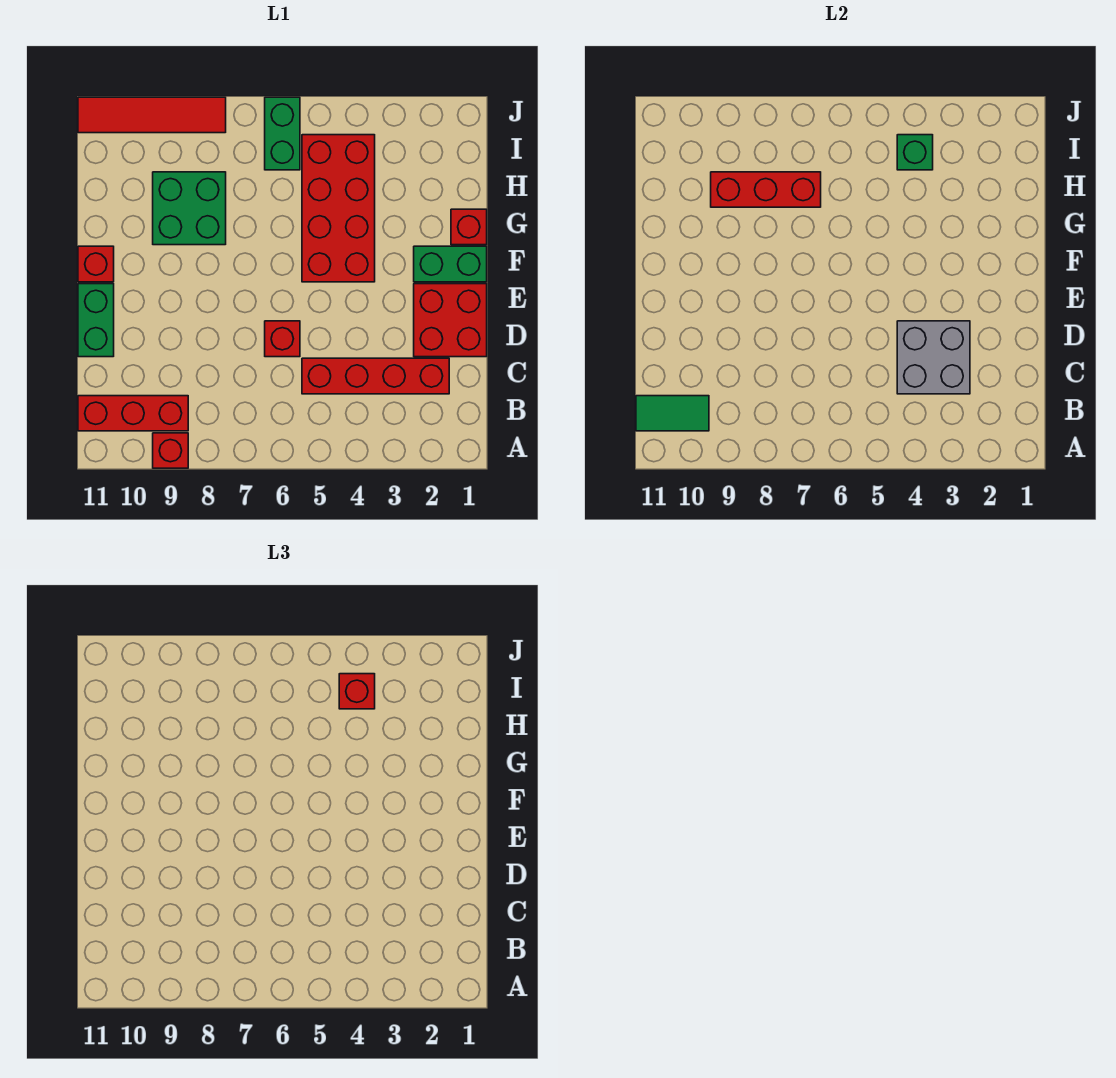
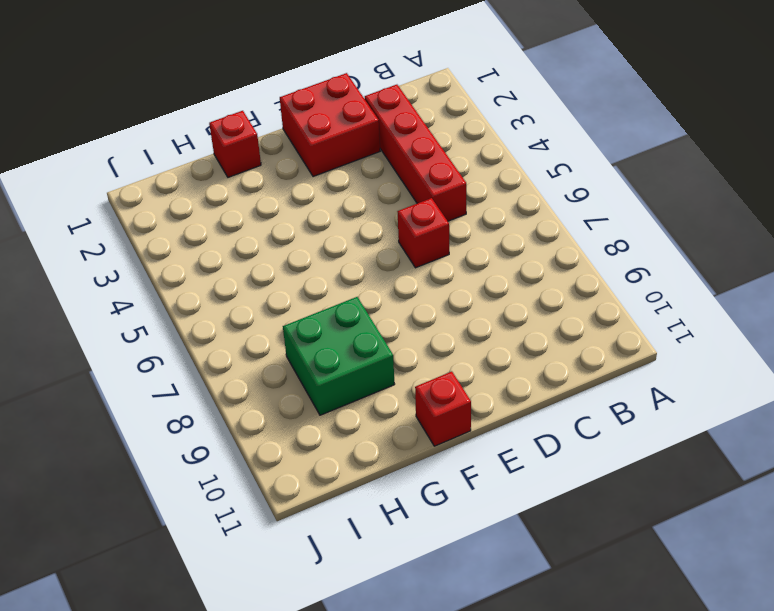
none -> red 1x1 brick [153,433,188,468]
none -> red 1x3 brick [78,396,188,431]
none -> green 1x2 brick [78,284,114,357]

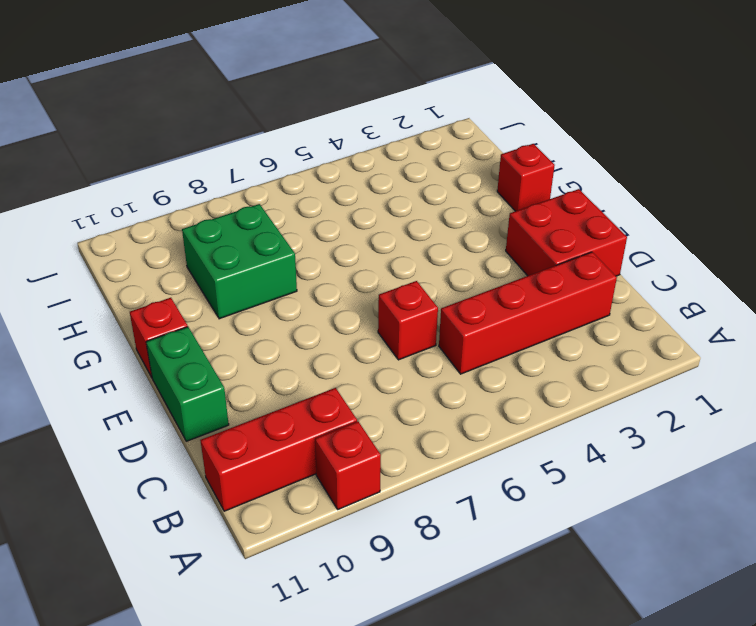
none -> green 1x2 brick [414,246,487,282]
none -> red 2x4 brick [302,135,375,282]
none -> green 1x2 brick [265,97,300,170]

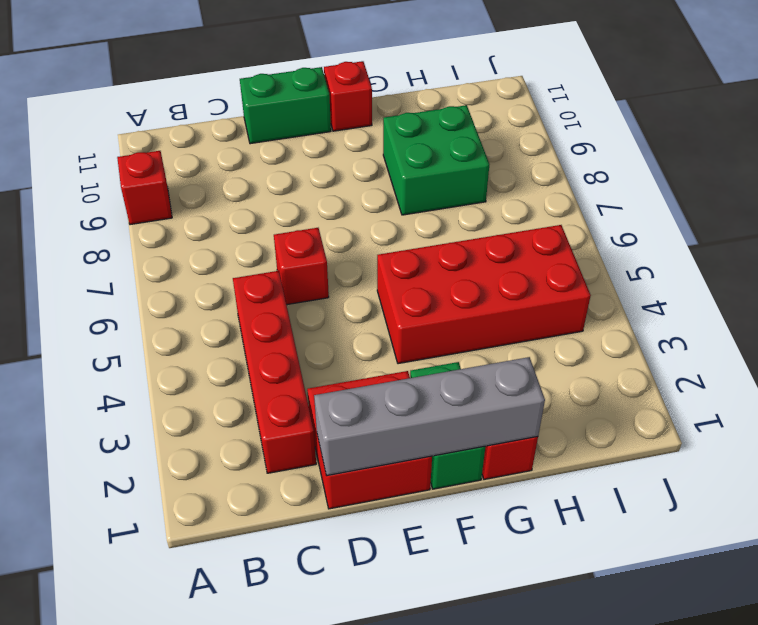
grey 1x4 brick [314,357,545,476] -> none
none -> red 1x3 brick [78,396,188,431]
none -> green 1x2 brick [265,97,300,170]
none -> red 1x4 tile [78,97,226,133]

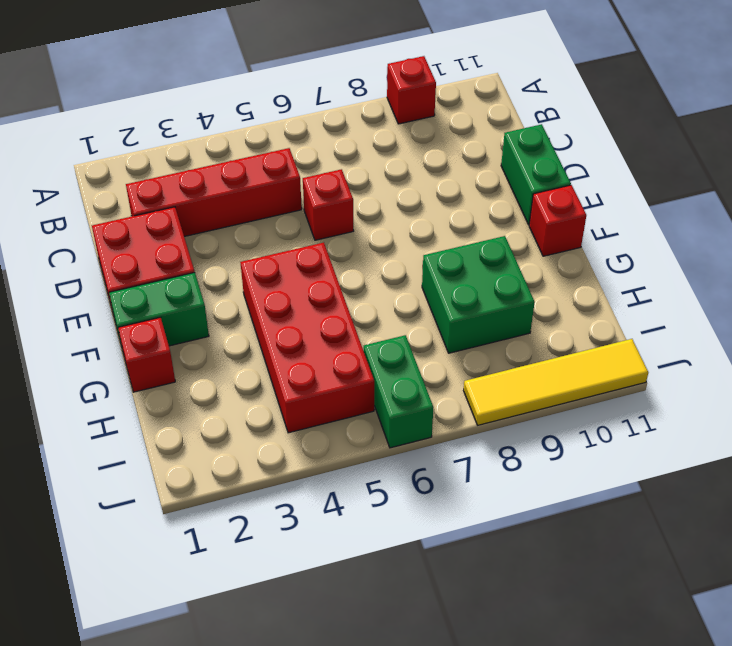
yellow 1x4 tile [464,339,648,425] -> red 1x4 tile [78,97,226,133]
none -> red 1x3 brick [78,396,188,431]
none -> green 1x2 tile [636,396,709,431]
none -> grey 2x2 brick [897,321,970,394]

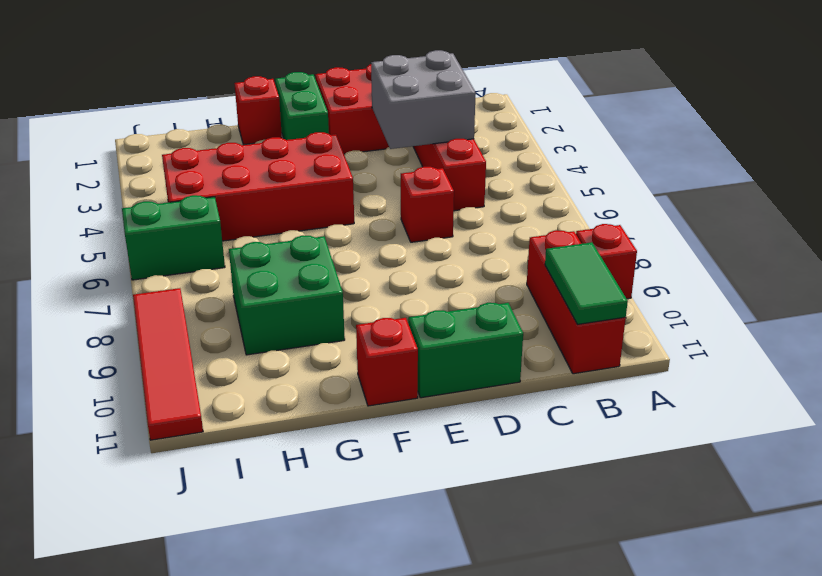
none -> red 1x3 brick [711,172,821,207]
none -> green 1x1 brick [897,135,933,170]
none -> red 1x1 brick [339,674,375,709]

